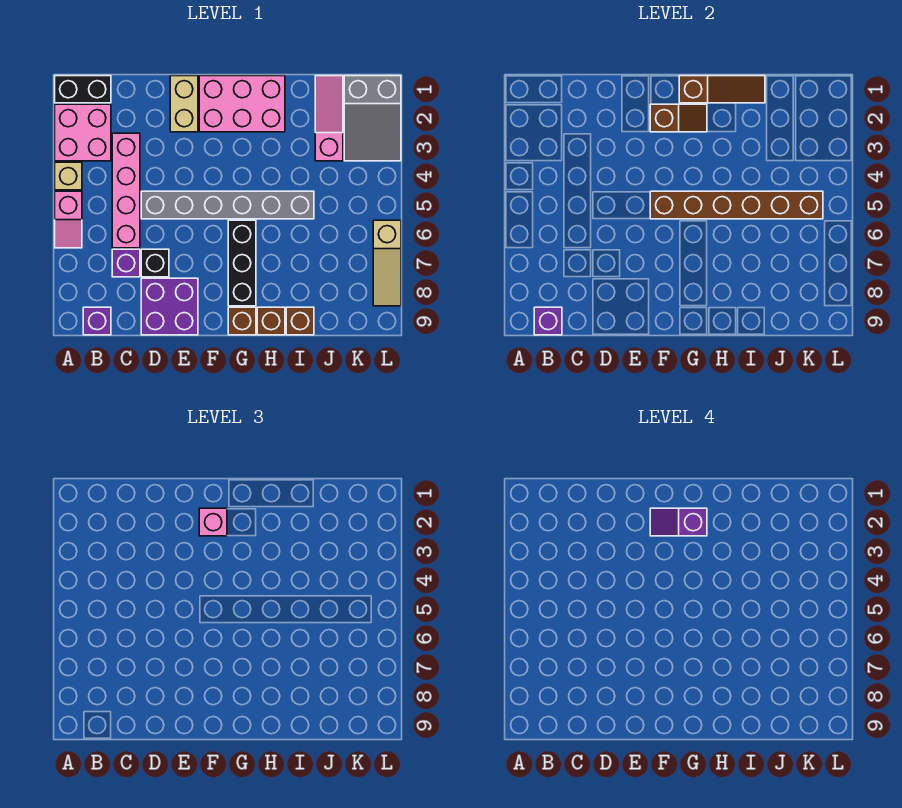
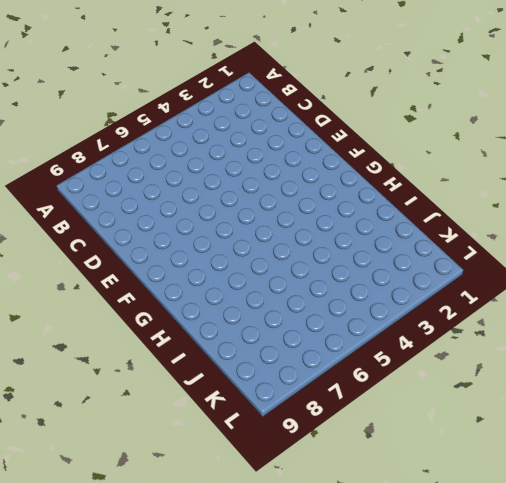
none -> black 1x2 brick [55,76,111,103]
none -> pink 2x2 brick [55,104,111,161]
none -> tan 1x1 brick [55,162,82,190]

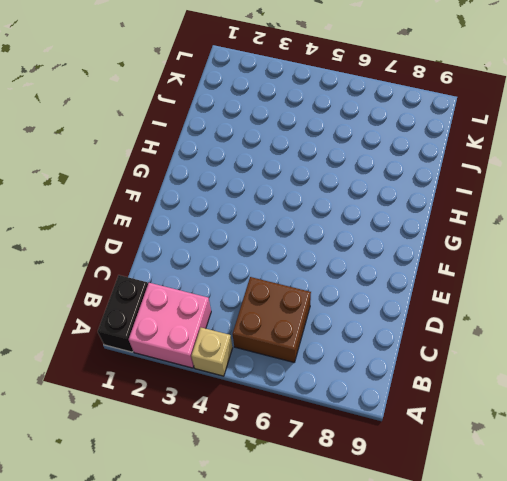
brown 2x2 brick [233,277,311,362] -> pink 1x4 brick [112,133,140,248]
none -> pink 1x2 slope [55,191,82,248]
none -> purple 1x1 brick [83,307,111,335]
none -> purple 1x1 brick [112,249,140,277]

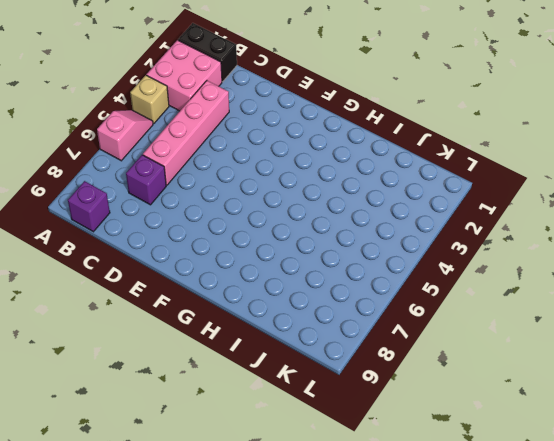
pink 1x2 slope [97,110,153,161] -> pink 1x2 slope turned to [55,191,82,248]
none -> grey 1x6 brick [141,191,314,219]
none -> black 1x1 brick [141,249,169,277]
none -> purple 2x2 brick [141,278,198,335]

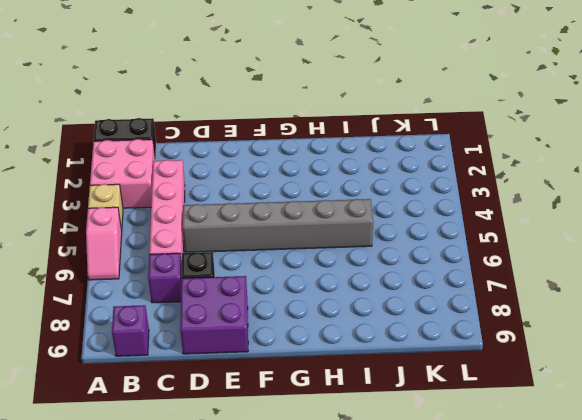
none -> tan 1x2 brick [170,76,198,132]
none -> pink 2x3 brick [199,76,285,132]
none -> black 1x3 brick [228,220,256,306]

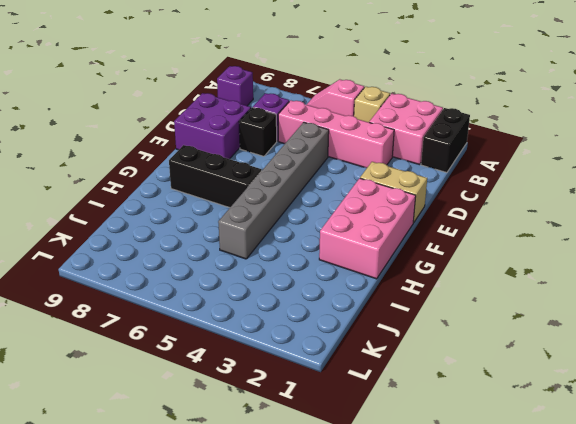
none -> brown 1x1 brick [228,307,256,335]
none -> brown 1x1 brick [257,307,285,335]
none -> brown 1x1 brick [286,307,314,335]

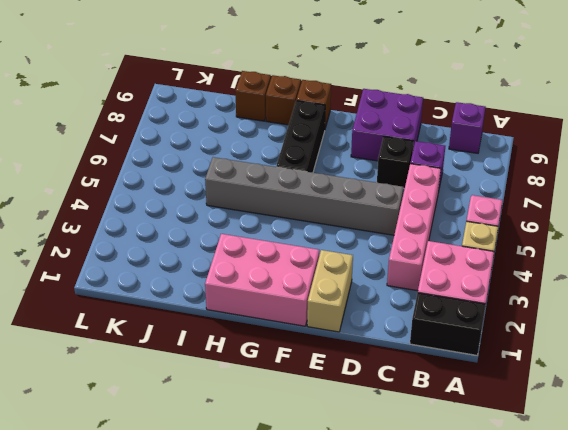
none -> pink 1x3 slope [315,76,343,161]
none -> grey 2x3 slope [344,76,401,161]
none -> tan 1x3 slope [373,220,401,306]

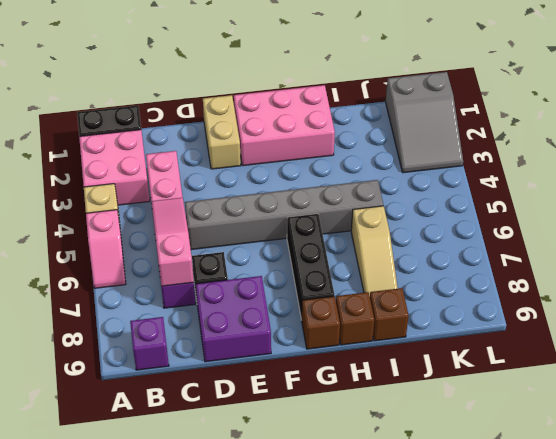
pink 1x3 slope [151,198,194,286] -> pink 1x3 slope moved to [315,76,343,161]
tan 1x3 slope [351,206,398,296] -> tan 1x3 slope moved to [373,220,401,306]
none -> purple 1x1 brick [534,307,562,335]
none -> brown 1x2 slope [650,104,707,132]
none -> brown 1x6 brick [650,191,823,219]

